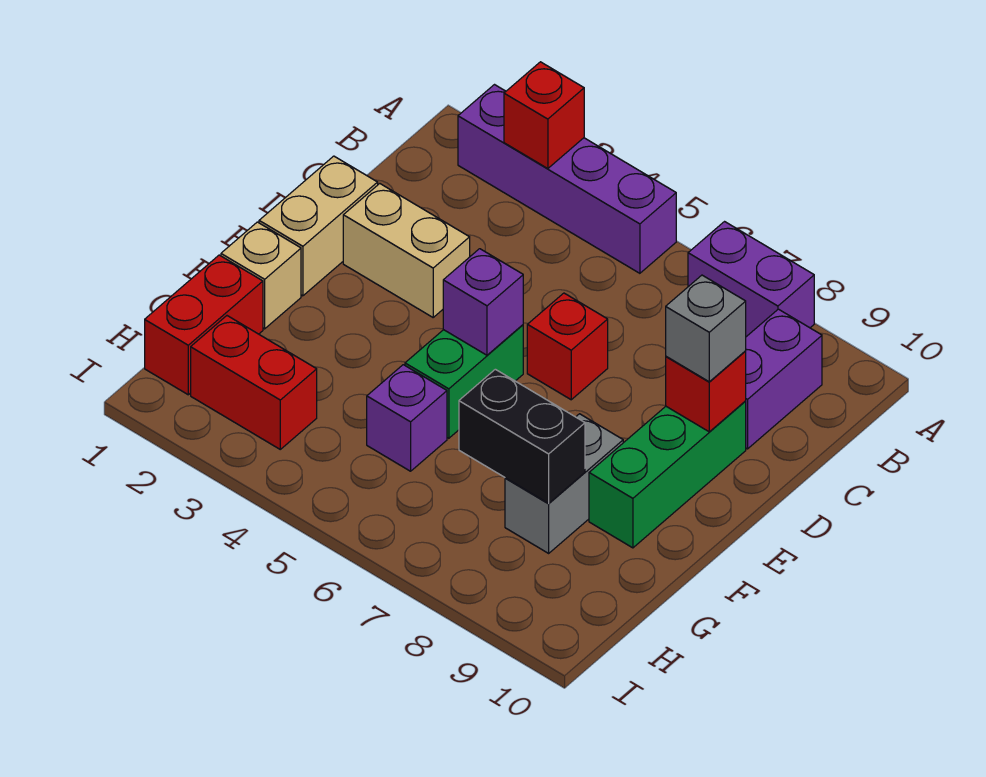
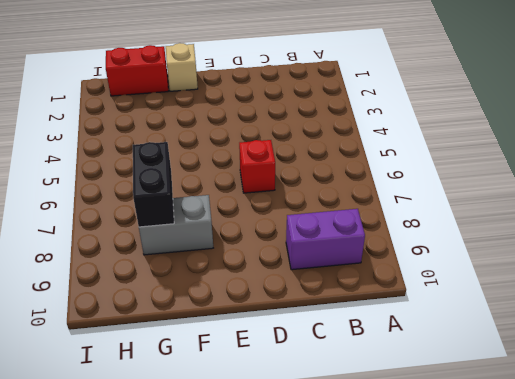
none -> purple 1x4 brick [458,85,676,273]
none -> purple 1x2 brick [688,222,814,337]
none -> tan 1x2 brick [259,156,378,296]

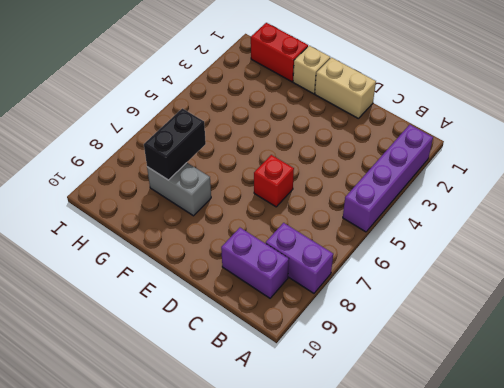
purple 1x2 brick [266,223,333,293] -> purple 1x2 brick turned to [688,222,814,337]
none -> tan 1x2 brick [343,184,470,317]
none -> green 1x3 brick [589,401,746,548]
none -> green 1x2 brick [405,325,523,438]

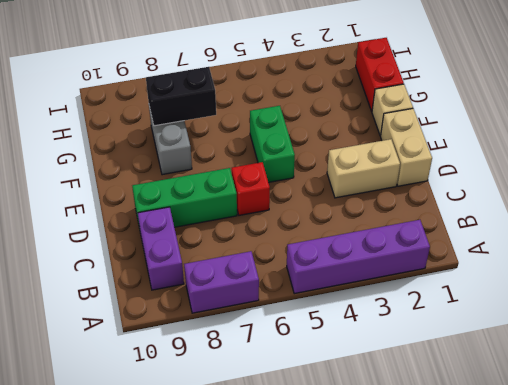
green 1x3 brick [132,168,237,228] -> green 1x3 brick turned to [589,401,746,548]
none -> purple 1x1 brick [367,365,447,471]
none -> red 1x2 brick [191,316,317,449]
none -> red 1x1 brick [504,62,584,169]

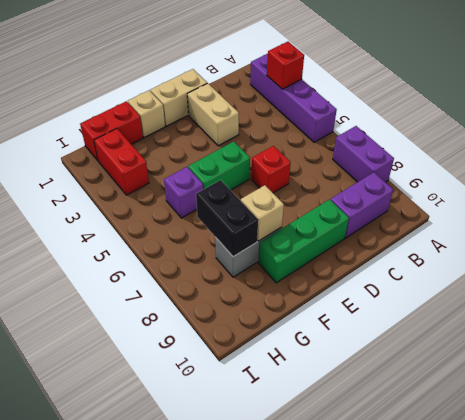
tan 1x1 brick [241,185,284,241] -> none
none -> red 1x1 brick [666,351,746,432]
none -> purple 1x1 brick [443,249,523,355]
none -> grey 1x1 brick [666,275,746,382]

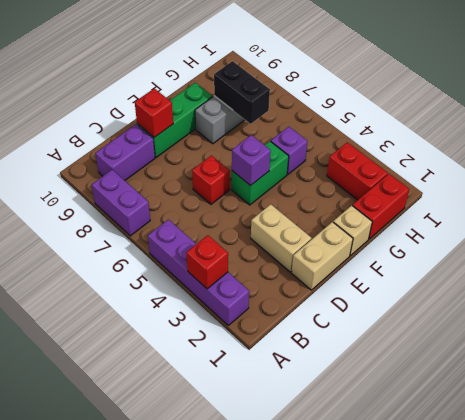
none -> grey 1x1 brick [666,275,746,382]

